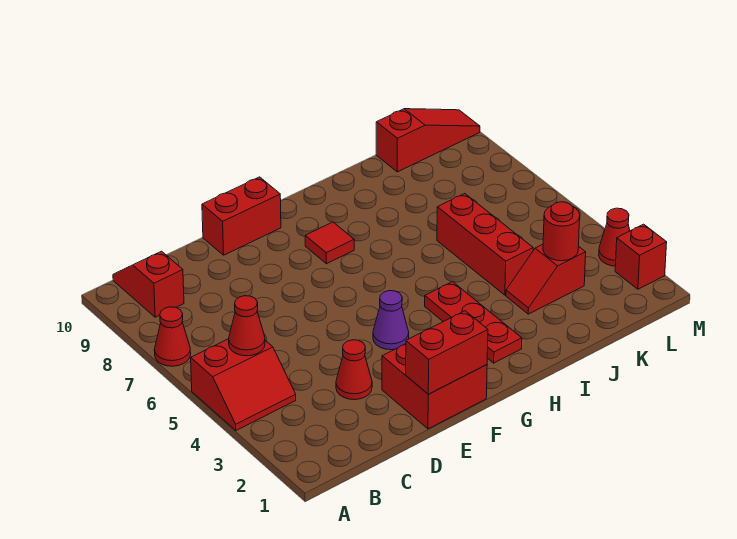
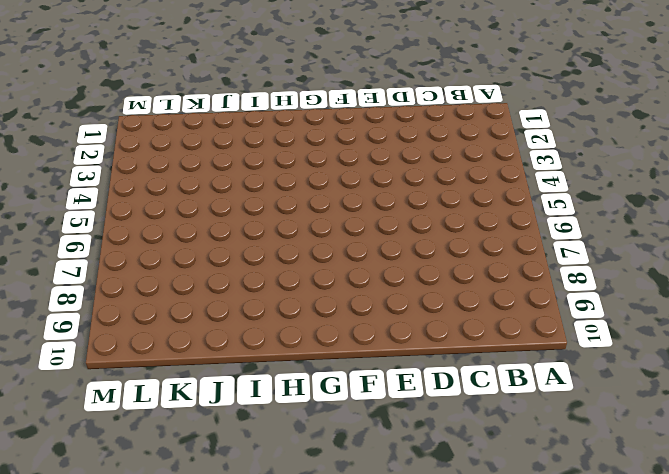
none -> red 2x2 slope [191,339,296,430]
none -> red 1x1 cone [154,307,191,366]
none -> red 1x2 slope [113,251,184,317]

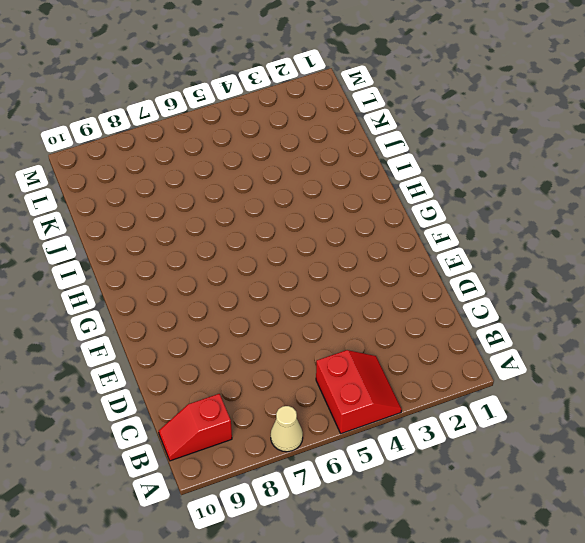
tan 1x1 cone [271,406,303,452] -> red 1x1 cone [154,307,191,366]
none -> red 1x1 cone [336,340,372,400]
none -> red 2x2 brick [382,344,487,429]
none -> red 1x2 brick [202,177,281,255]

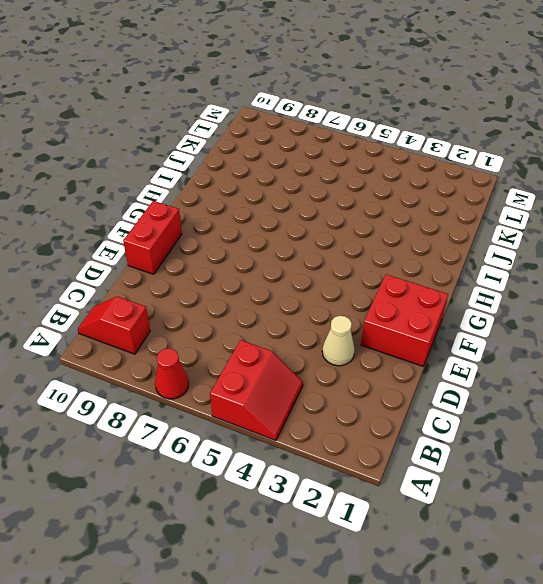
tan 1x1 cone [322,316,355,366] -> red 1x1 cone [336,340,372,400]
none -> purple 1x1 cone [373,291,409,350]
none -> red 1x1 tile [305,222,354,264]
none -> red 1x3 plate [425,282,522,363]

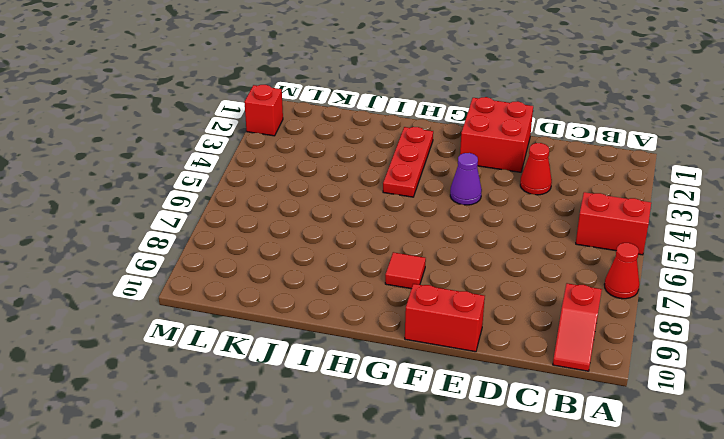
none -> red 1x2 slope [506,244,586,314]
none -> red 1x3 brick [437,194,533,295]
none -> red 1x3 slope [376,109,480,172]

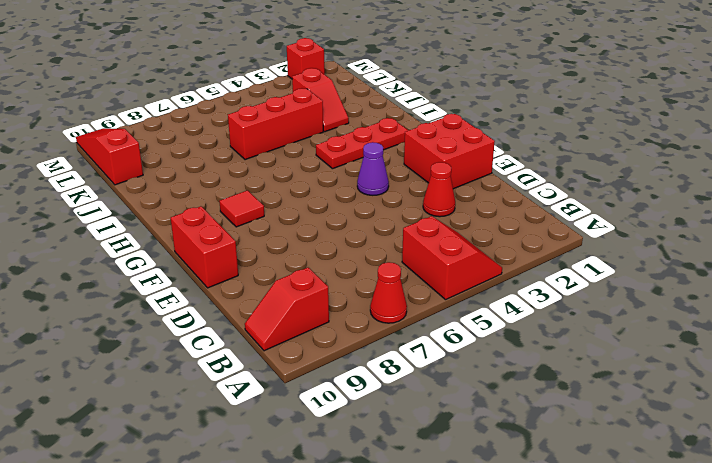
none -> red 1x1 cone [599,208,630,266]
none -> red 1x1 cone [229,296,265,356]
none -> red 1x2 brick [406,311,488,394]

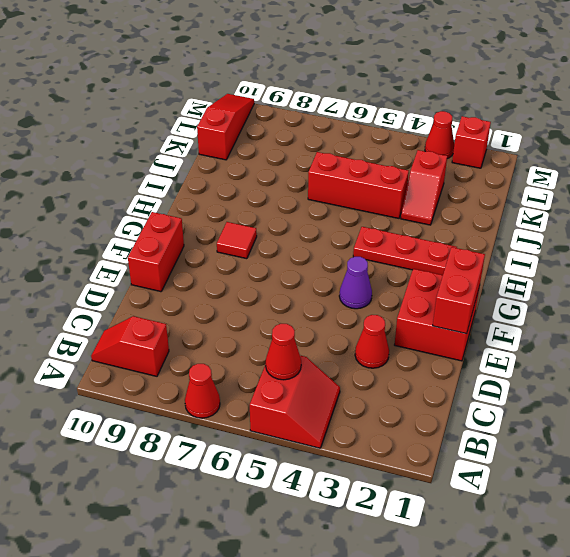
none -> red 1x1 round brick [543,202,580,261]

